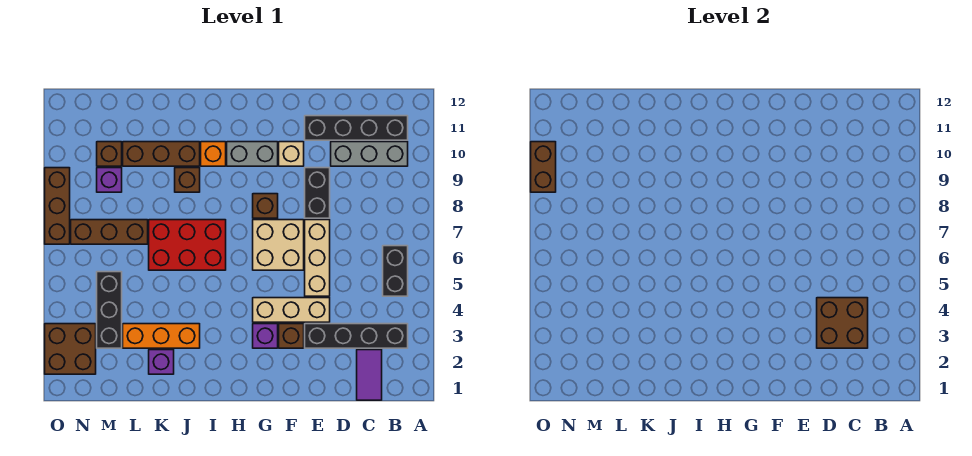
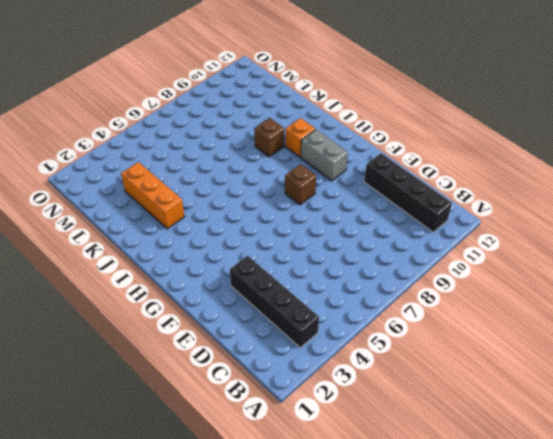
none -> black 1x2 brick [383,246,408,296]
none -> grey 1x3 brick [331,142,408,166]
none -> purple 1x2 tile [357,350,382,400]

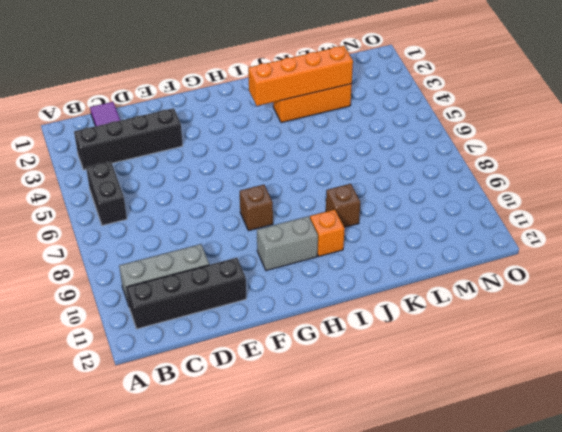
orange 1x4 brick [248,46,353,106] -> none
none -> tan 1x3 brick [253,298,330,322]
none -> tan 1x3 brick [305,220,330,296]
none -> black 1x2 brick [305,168,330,218]

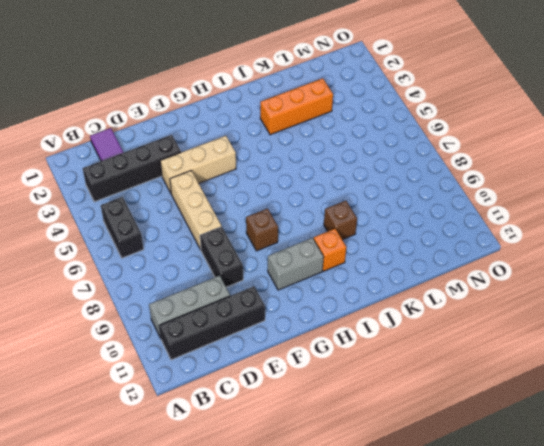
none -> brown 1x1 brick [279,324,304,348]
none -> tan 2x2 brick [253,220,304,270]
none -> tan 1x1 brick [279,142,304,166]

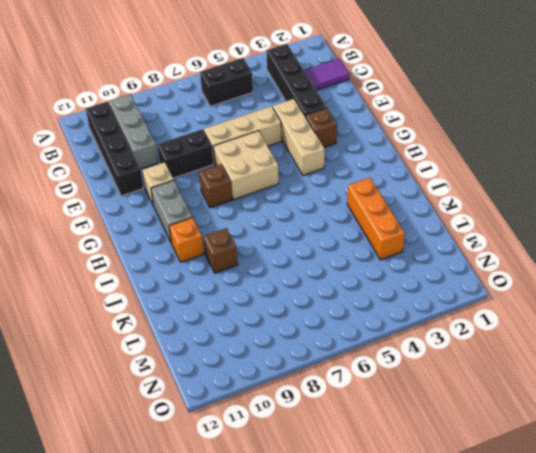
none -> purple 1x1 brick [253,324,278,348]
none -> red 2x3 brick [149,220,226,270]
none -> brown 1x3 brick [123,142,200,166]

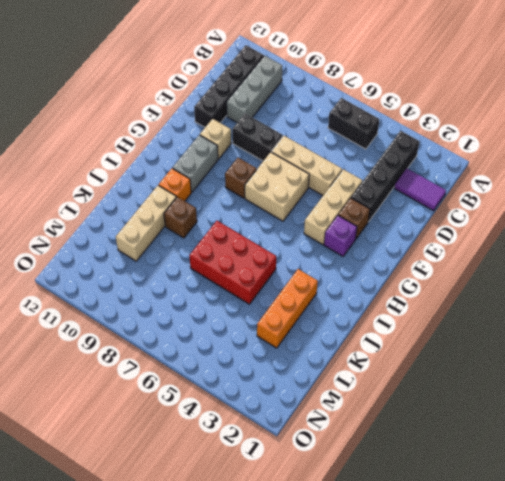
red 2x3 brick [189,221,276,304] -> red 2x3 brick turned to [149,220,226,270]
tan 1x3 brick [116,185,176,261] -> brown 1x3 brick [123,142,200,166]
none -> purple 1x1 brick [149,350,174,374]
none -> brown 1x3 brick [71,220,148,244]
none -> black 1x3 brick [97,272,122,348]

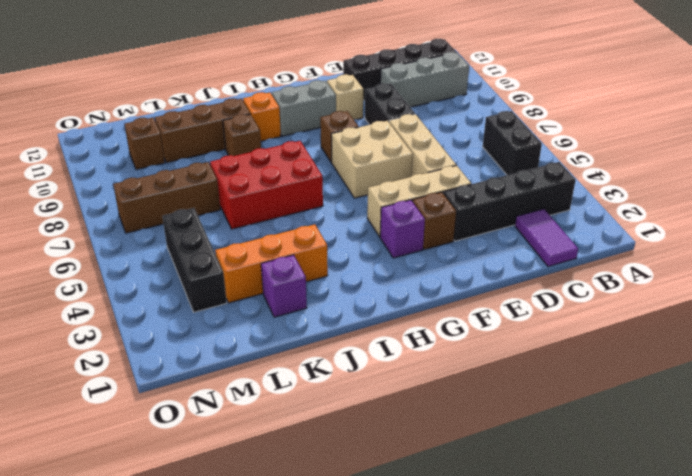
none -> purple 1x1 brick [97,168,122,192]
none -> brown 2x2 brick [45,324,96,374]
none -> brown 1x3 brick [45,168,70,244]

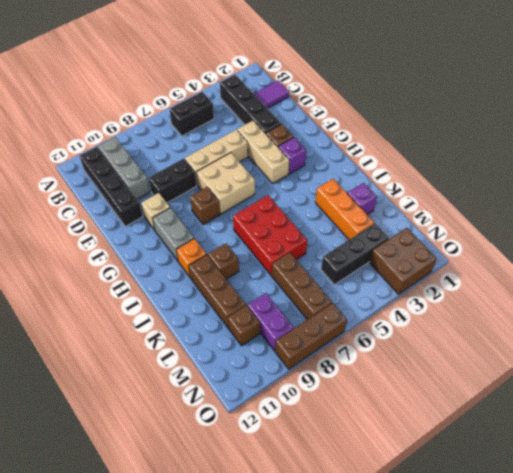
purple 1x2 brick [248,293,294,351] -> purple 1x1 brick [97,168,122,192]
none -> brown 2x2 brick [817,298,868,348]
none -> brown 1x2 brick [531,142,556,192]

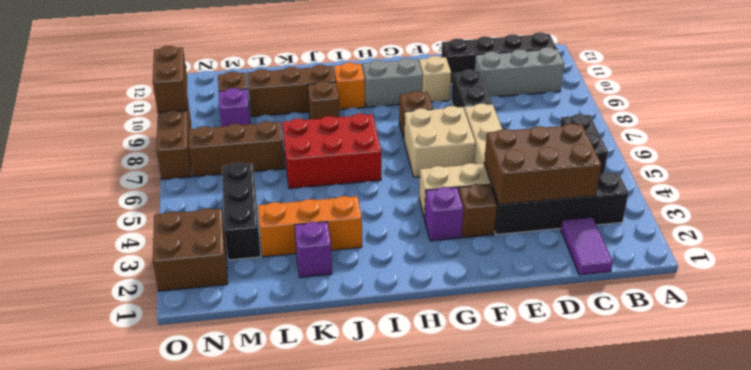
brown 2x3 brick [484,123,602,205] -> brown 2x2 brick [817,298,868,348]

